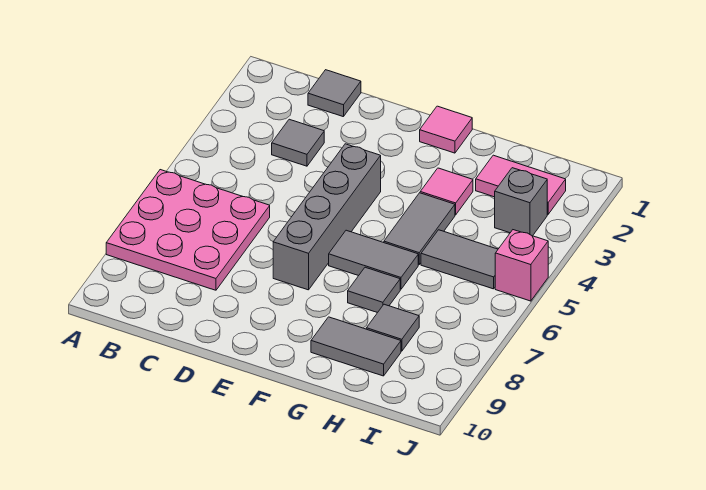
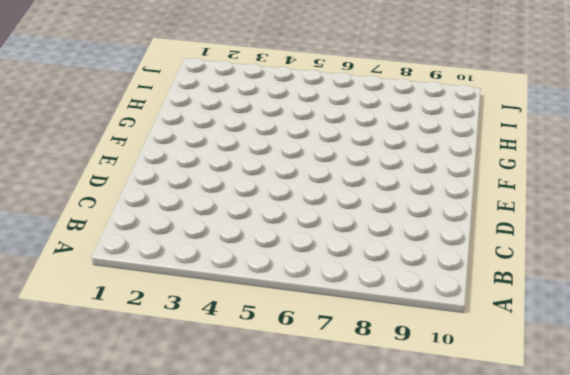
none -> pink 3x3 plate [106,170,270,290]
none -> grey 1x1 tile [308,70,361,117]
none -> grey 1x1 tile [272,119,324,166]

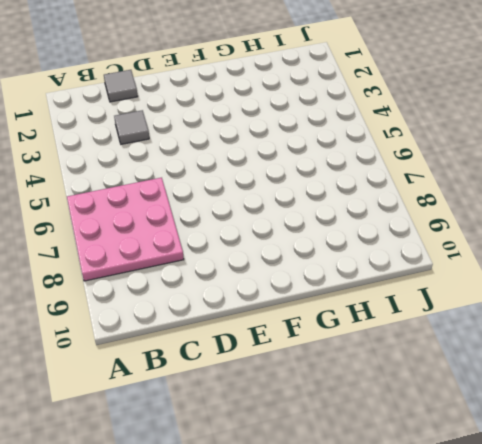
none -> grey 1x4 brick [273,144,381,290]
none -> pink 1x1 tile [420,106,472,153]
none -> grey 1x2 tile [329,230,418,289]

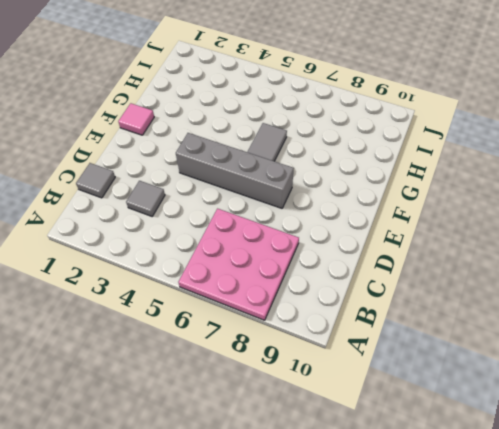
none -> pink 1x1 tile [420,168,473,215]
none -> grey 1x2 tile [384,193,455,264]
none -> grey 1x1 tile [348,267,400,313]

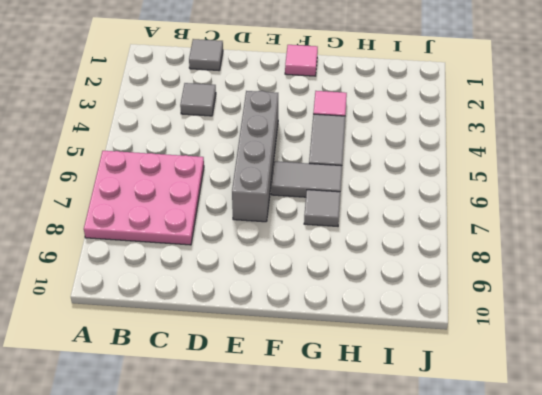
none -> grey 1x2 tile [311,317,401,376]
none -> pink 1x2 tile [476,155,566,214]
none -> grey 1x2 tile [421,230,498,289]

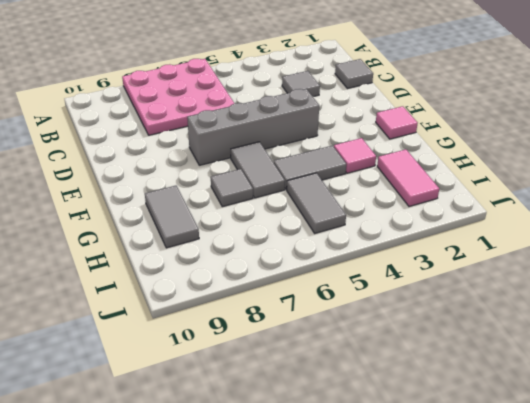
none -> grey 1x1 tile [366,304,419,351]
none -> grey 1x1 brick [495,168,547,236]
none -> pink 1x1 brick [495,230,548,301]

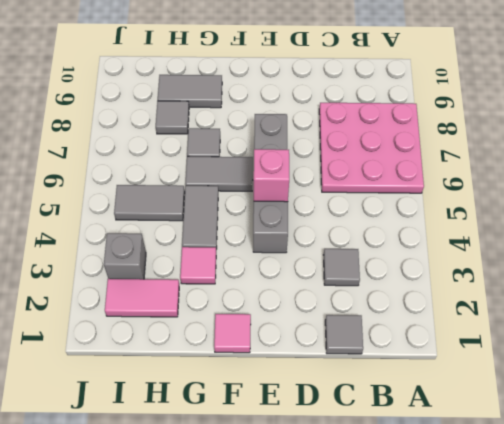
pink 1x1 brick [254,149,289,202] -> pink 1x1 brick moved to [495,230,548,301]

